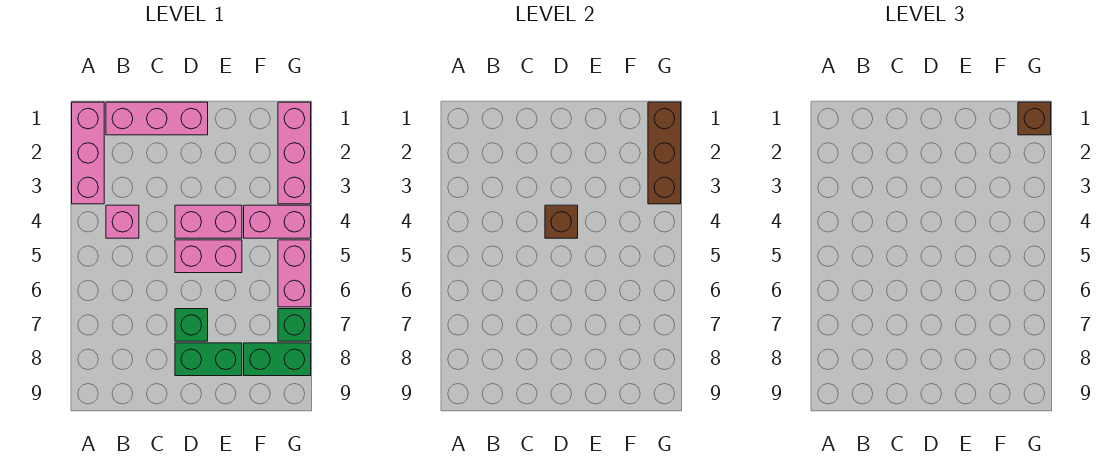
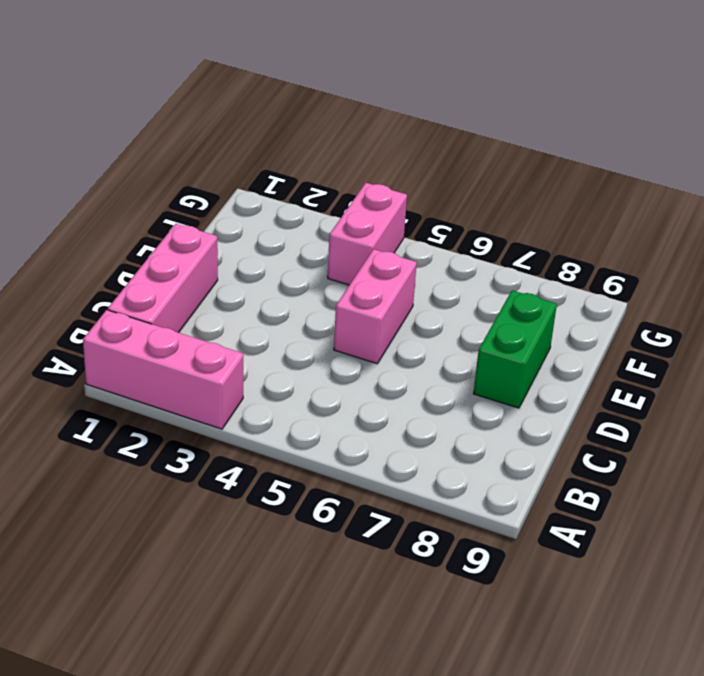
none -> pink 1x1 brick [106,205,139,238]
none -> pink 1x2 brick [175,205,242,238]
none -> green 1x1 brick [175,309,208,341]

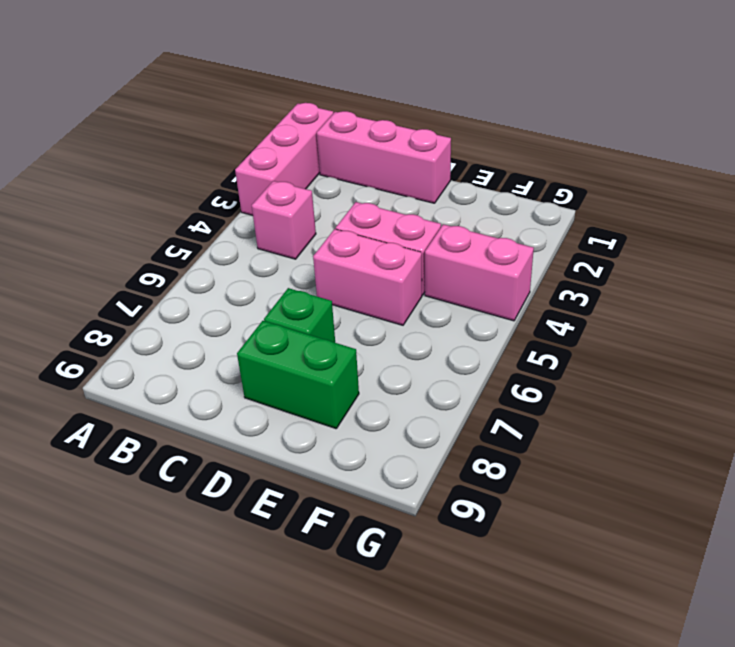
none -> green 1x2 brick [244,343,311,376]
none -> pink 1x3 brick [278,102,311,204]
none -> pink 1x2 brick [278,240,311,307]

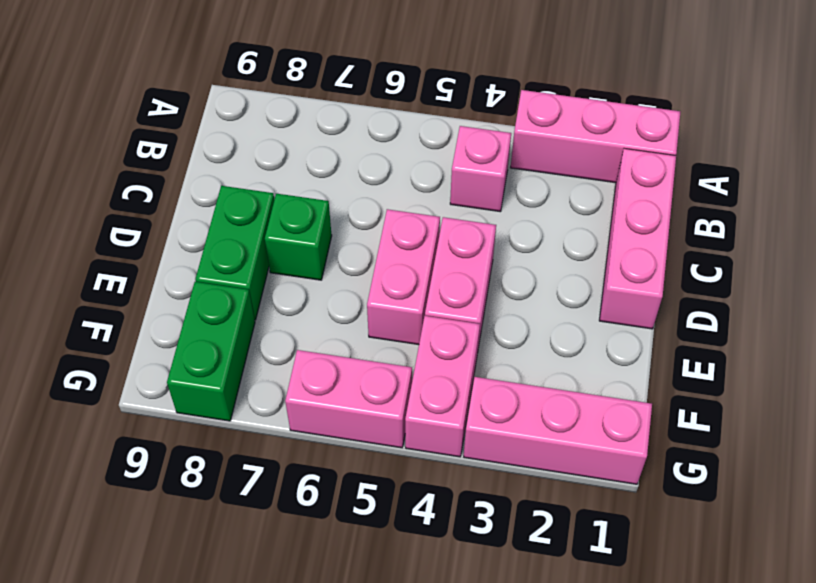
none -> green 1x1 brick [278,309,311,341]
none -> brown 1x1 brick [545,205,578,238]
none -> brown 1x3 brick [648,102,681,204]

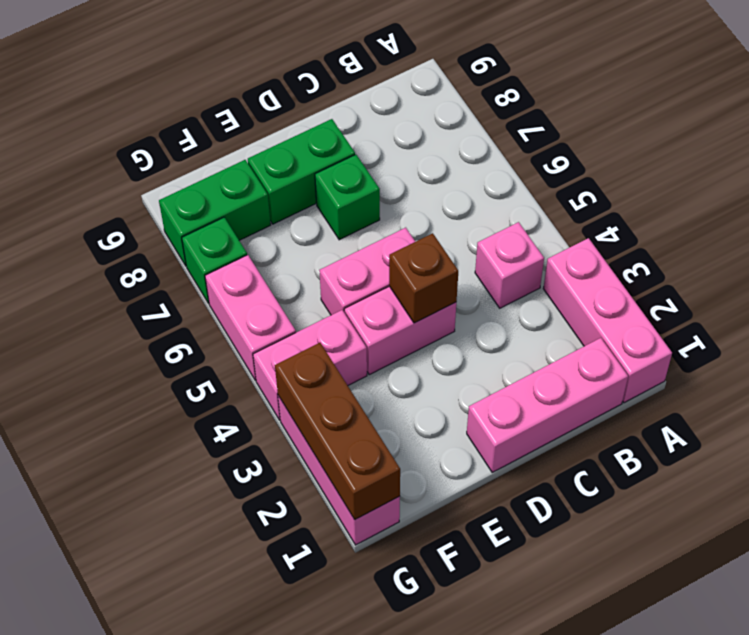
none -> brown 1x1 brick [1018,102,1051,135]

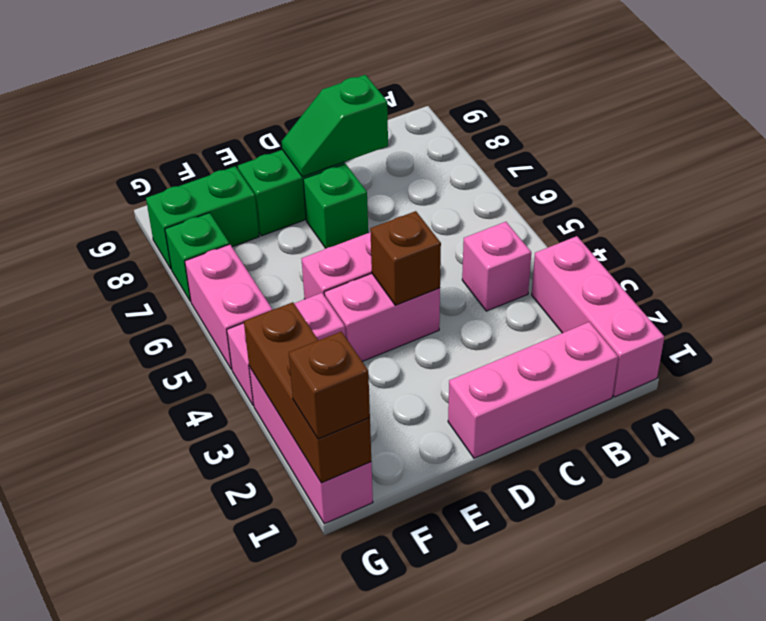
green 1x2 slope [282,75,388,177] -> none

